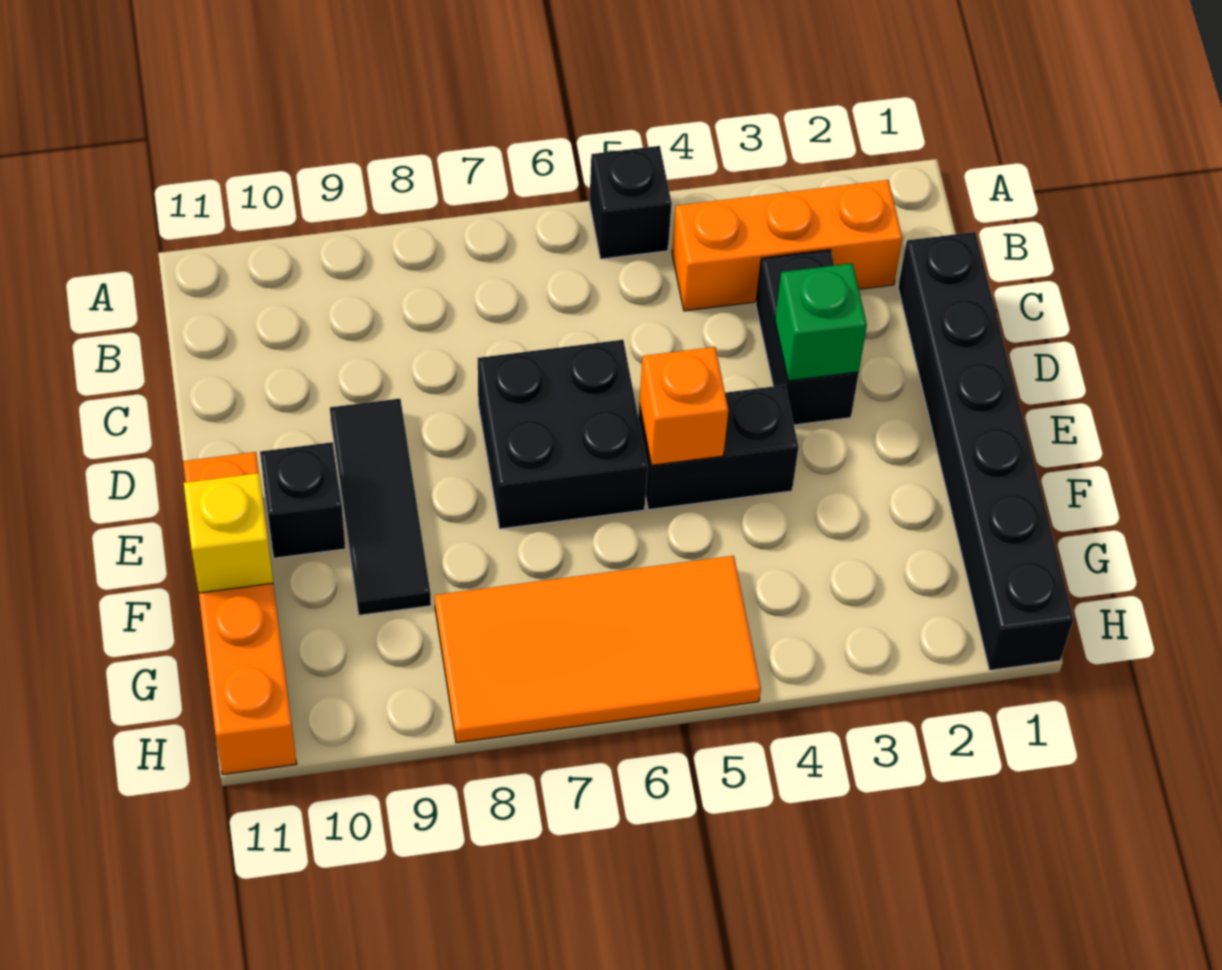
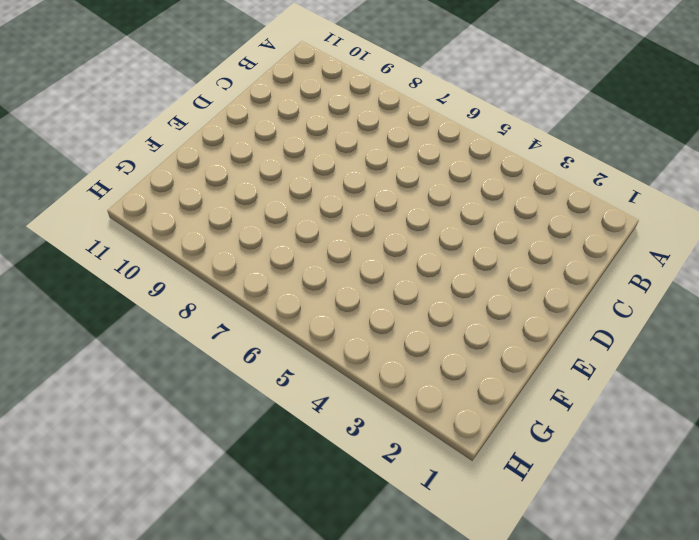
none -> black 1x1 brick [589,146,672,259]
none -> orange 1x3 brick [672,180,902,311]
none -> black 1x6 brick [898,232,1073,670]

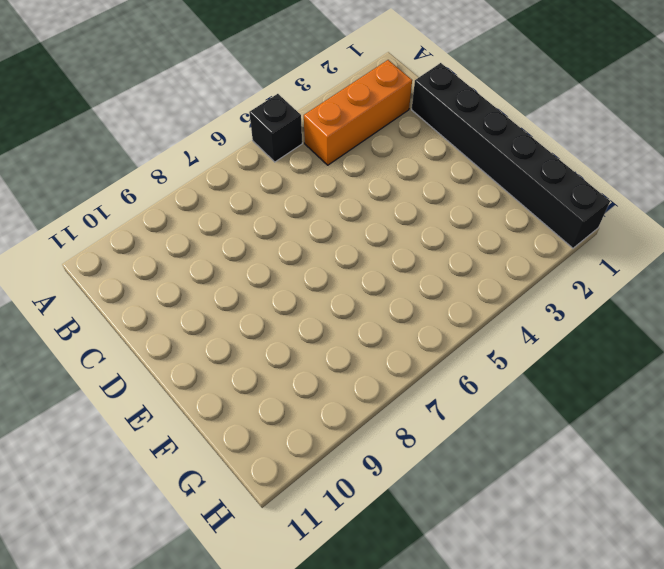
none -> black 1x2 brick [756,250,859,425]
none -> black 2x2 brick [478,340,648,529]
none -> black 1x3 tile [330,399,431,615]

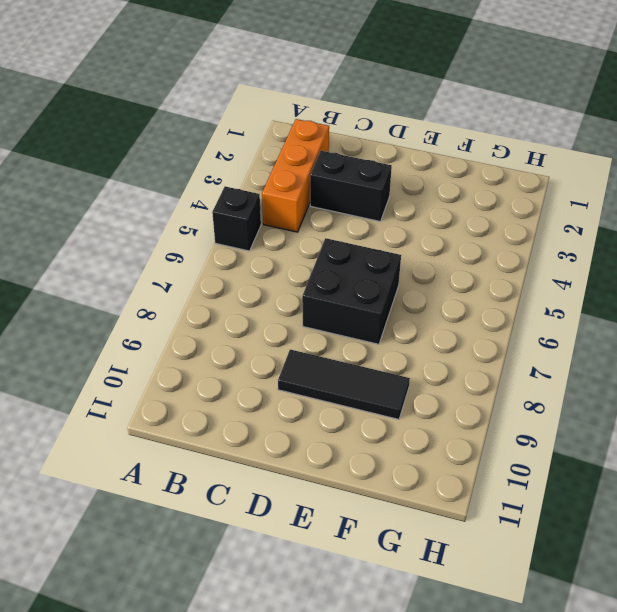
none -> black 1x6 brick [898,232,1073,670]
none -> black 1x2 brick [638,385,799,510]
none -> black 1x1 brick [260,442,345,558]

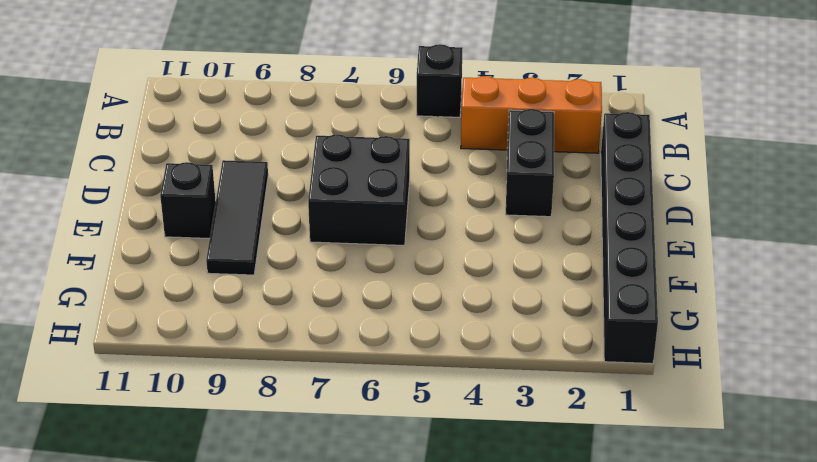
none -> black 1x2 brick [638,385,799,510]
none -> orange 1x4 brick [183,452,297,775]
none -> orange 2x4 tile [435,556,761,743]

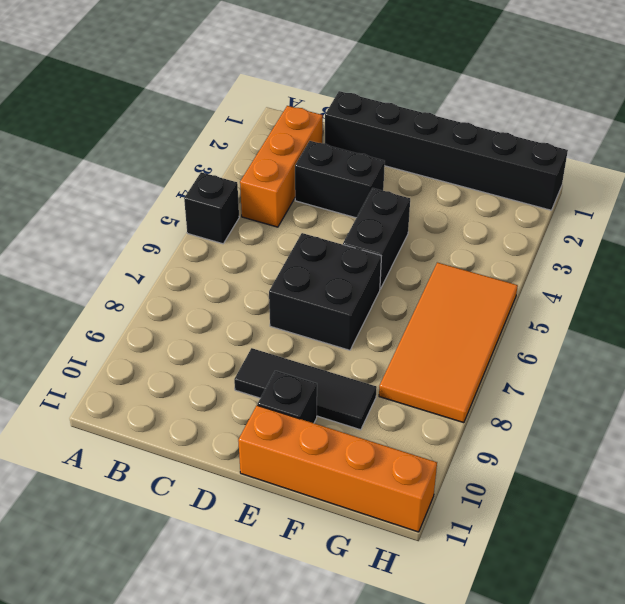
none -> green 1x1 brick [775,263,867,381]
none -> orange 1x1 brick [639,347,728,465]
none -> yellow 1x1 brick [184,473,273,593]

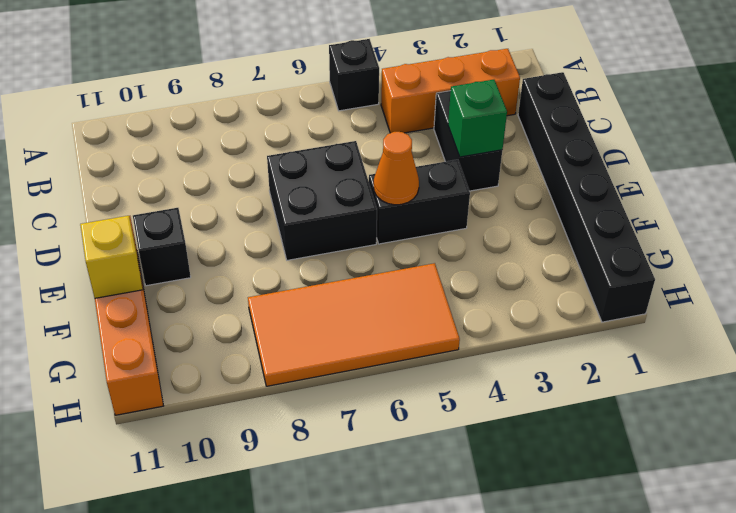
orange 1x1 cone [374,132,419,205] -> orange 1x1 brick [639,347,728,465]
none -> black 1x3 tile [330,399,431,615]

